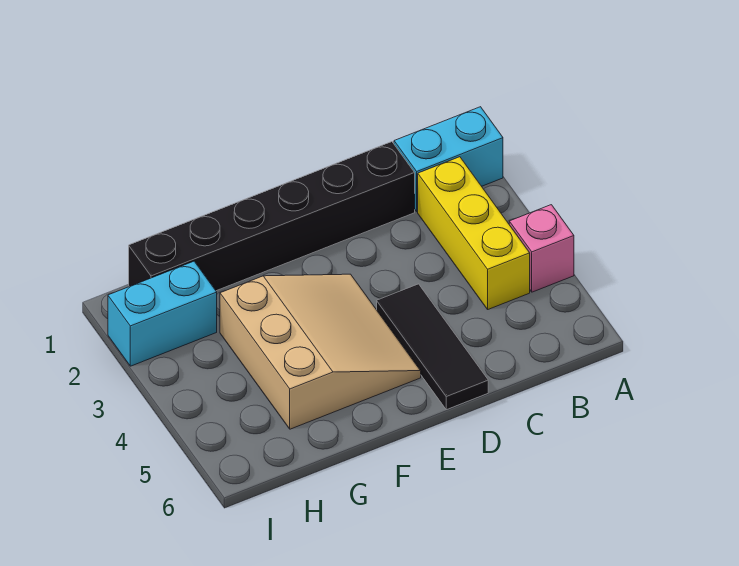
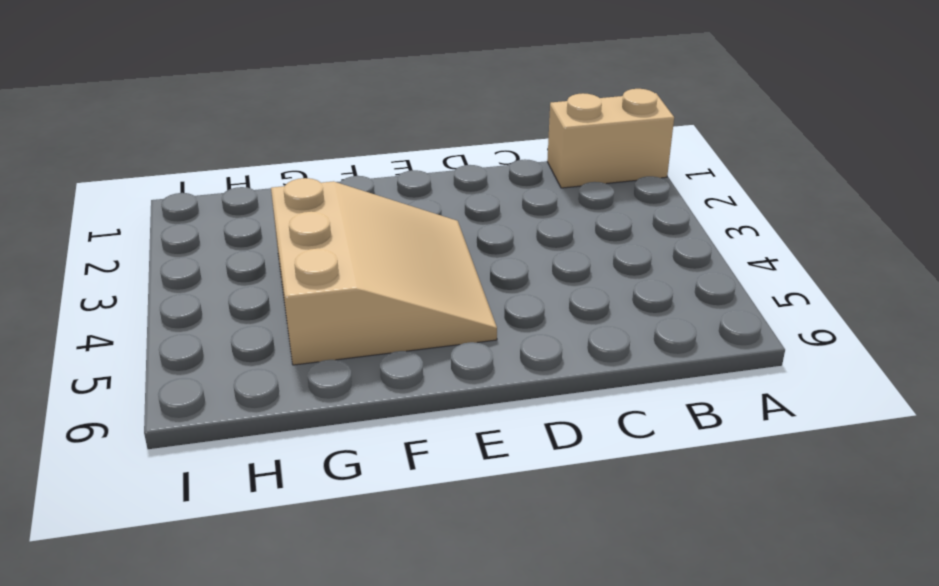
tan 1x2 brick [547,89,674,188] -> cyan 1x2 brick [394,107,503,212]
none -> pink 1x1 brick [509,205,574,292]
none -> yellow 1x3 brick [418,157,530,309]

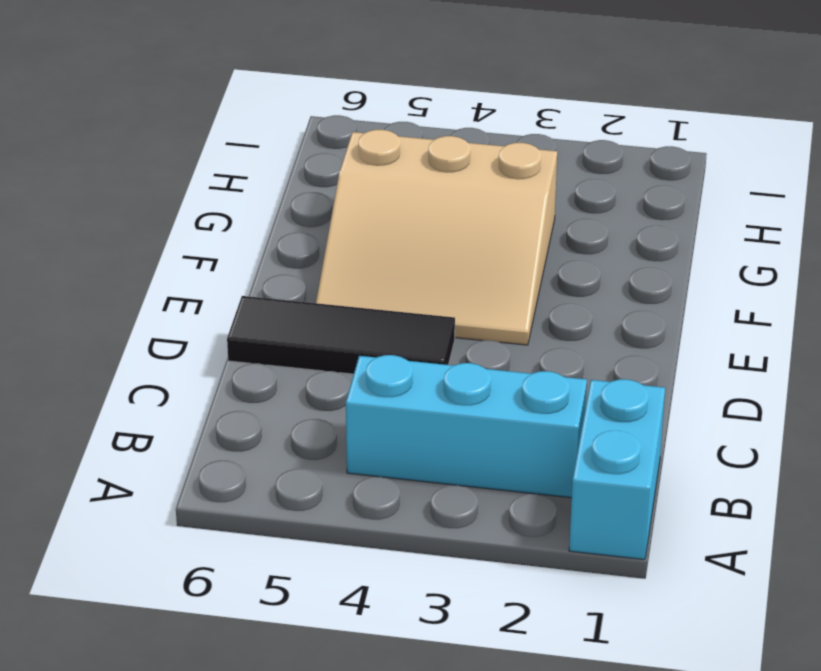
cyan 1x3 brick [346,355,587,498] -> yellow 1x3 brick [418,157,530,309]
none -> pink 1x1 brick [509,205,574,292]
none -> black 1x6 brick [129,142,415,291]

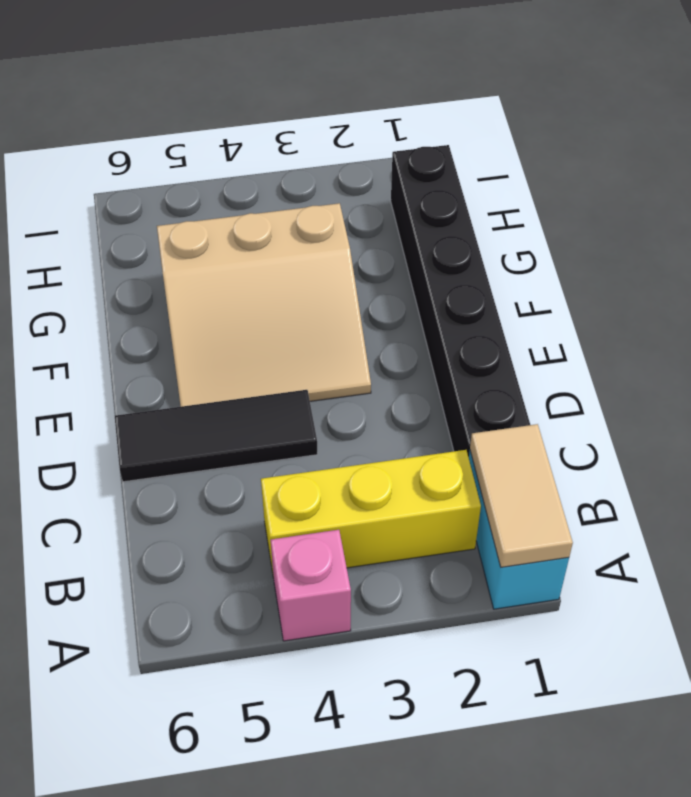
tan 1x2 tile [470,424,573,567] -> none
none -> cyan 1x2 brick [108,261,217,366]

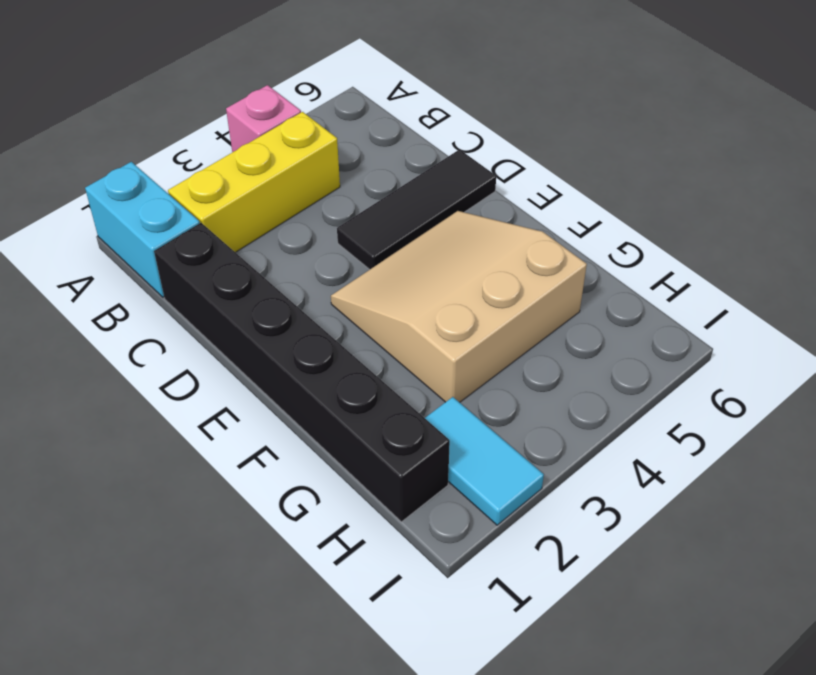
cyan 1x2 tile [425,397,544,525] -> cyan 1x2 brick [108,261,217,366]

